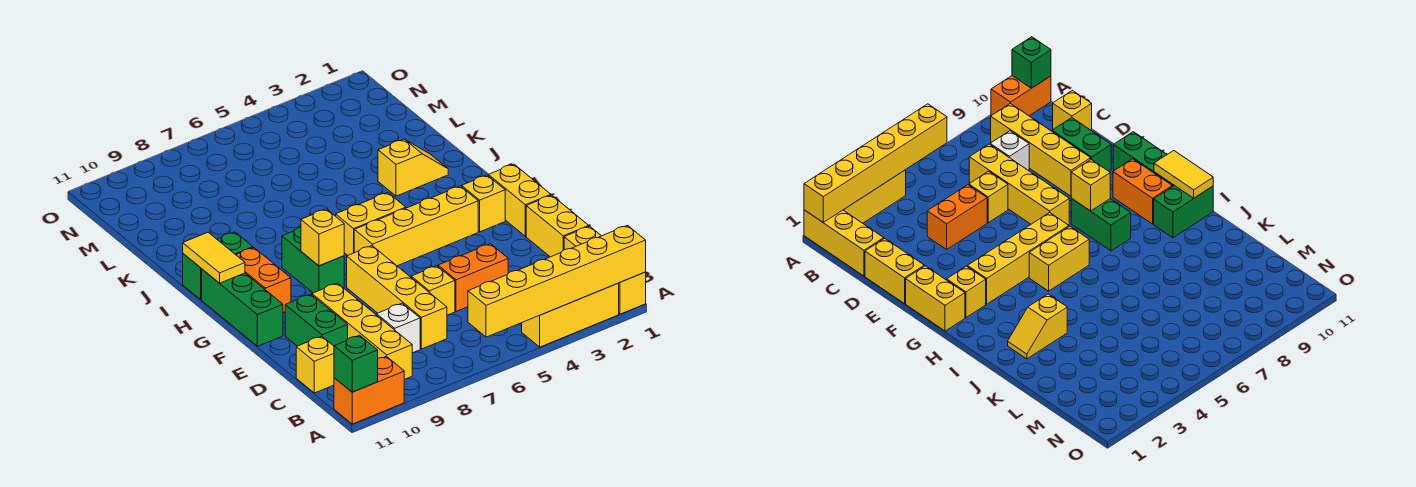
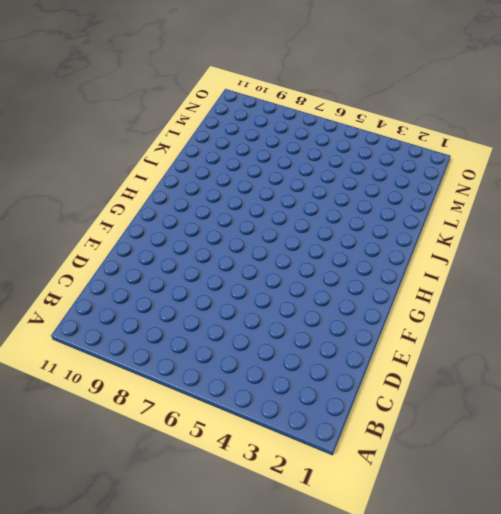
none -> yellow 1x3 brick [564,226,646,314]
none -> yellow 1x3 brick [522,283,619,347]
none -> orange 1x2 brick [334,356,404,424]

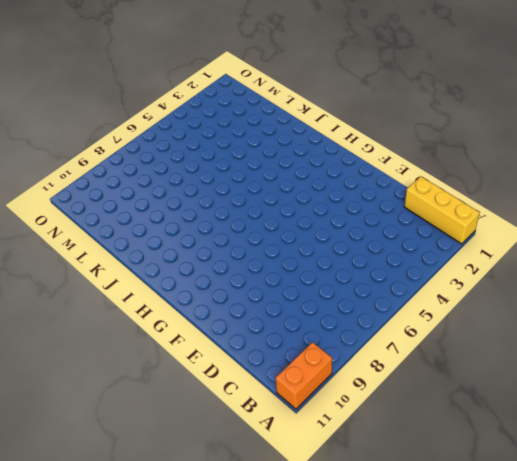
none -> yellow 1x3 brick [522,283,619,347]
none -> yellow 1x4 brick [312,283,412,380]
none -> yellow 1x4 brick [347,246,447,349]

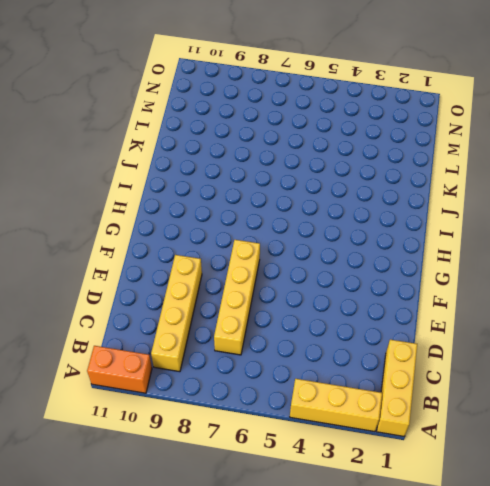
none -> white 1x1 brick [377,303,420,353]
none -> yellow 1x1 brick [296,336,334,393]
none -> yellow 1x2 brick [526,195,589,257]

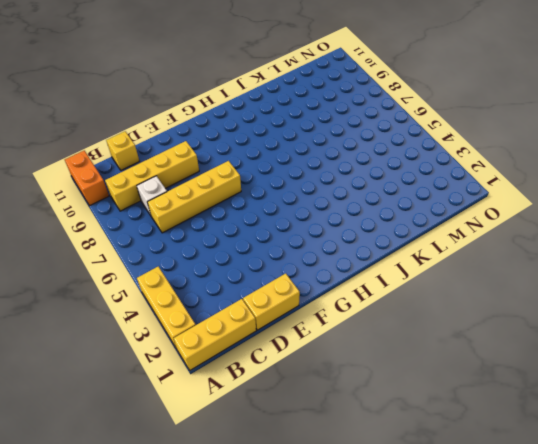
none -> orange 1x2 brick [438,244,508,312]
none -> yellow 1x1 brick [411,266,455,315]
none -> green 1x2 brick [285,294,348,346]

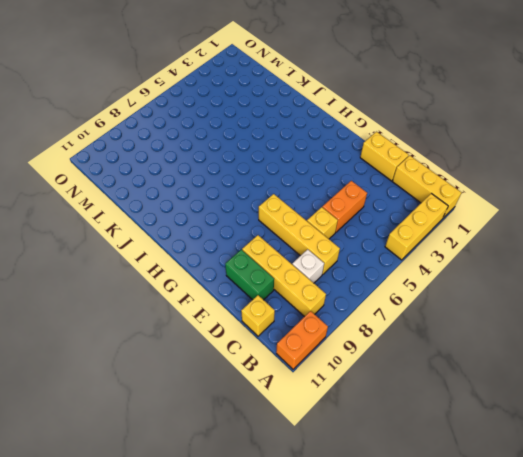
none -> yellow 1x2 brick [488,164,551,236]
none -> green 1x3 brick [202,269,283,346]
none -> yellow 1x1 brick [462,175,505,232]

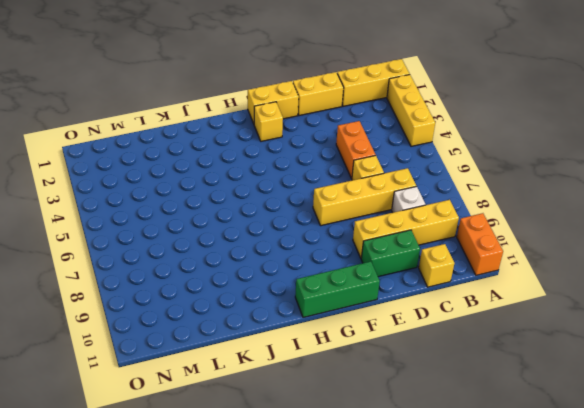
none -> yellow 1x4 brick [354,186,478,266]
none -> green 1x2 brick [282,227,344,293]
none -> orange 1x2 brick [237,248,291,313]

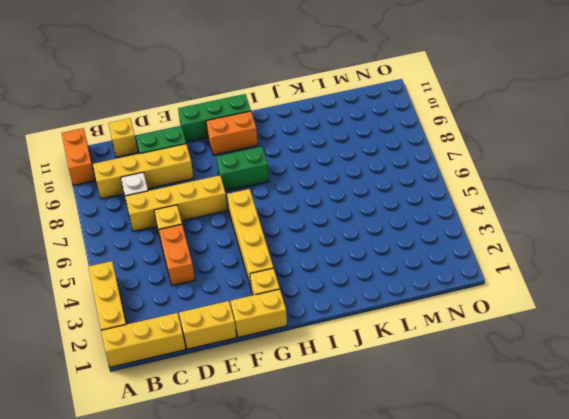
none -> yellow 1x2 brick [336,193,406,256]
none -> green 1x2 brick [183,232,253,300]
none -> yellow 1x2 slope [378,139,448,196]

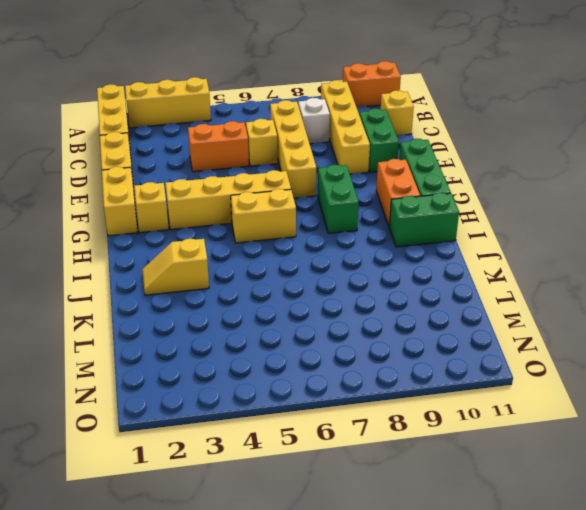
none -> yellow 1x6 brick [468,225,646,337]
none -> green 1x1 brick [334,335,378,392]
none -> yellow 1x1 brick [301,209,344,266]

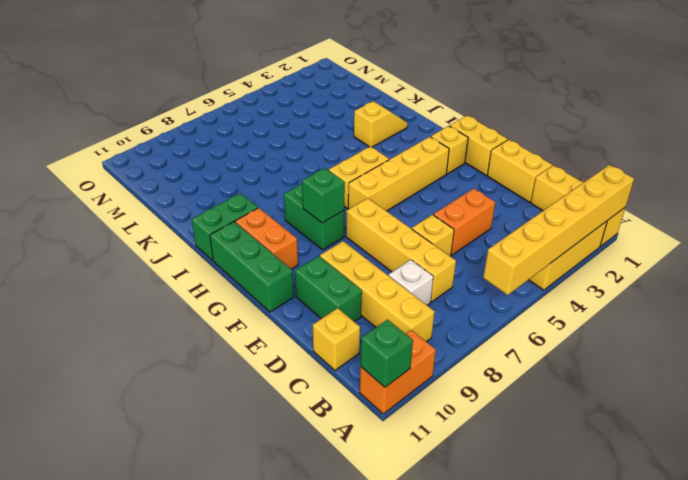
green 1x1 brick [302,168,345,223] -> yellow 1x1 brick [301,209,344,266]
none -> yellow 1x2 tile [183,232,245,283]

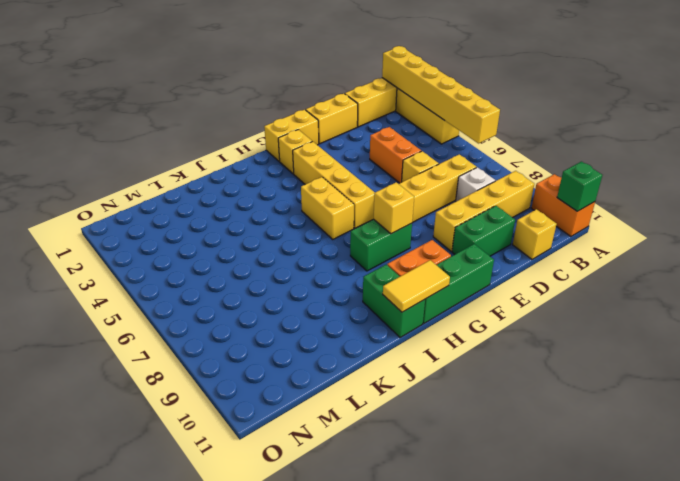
none -> yellow 1x2 slope [378,139,448,196]

